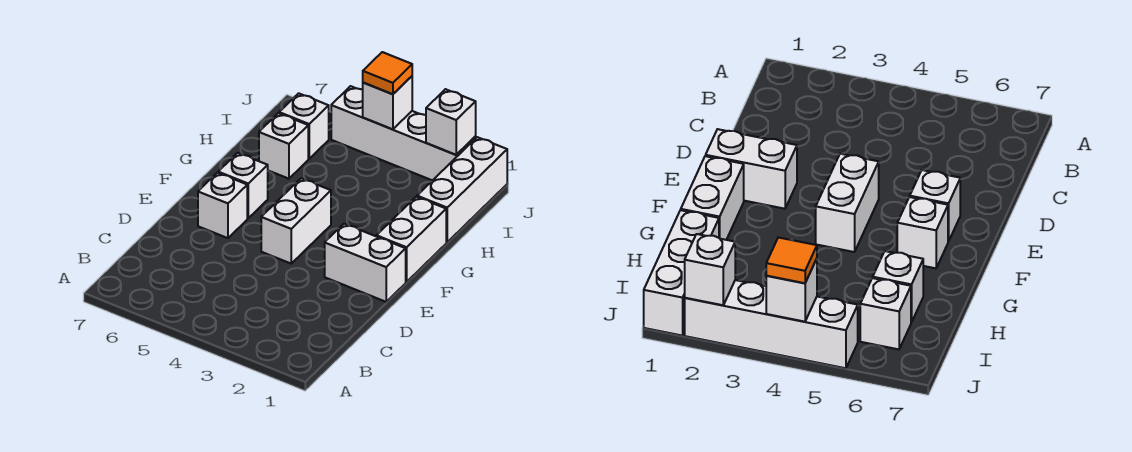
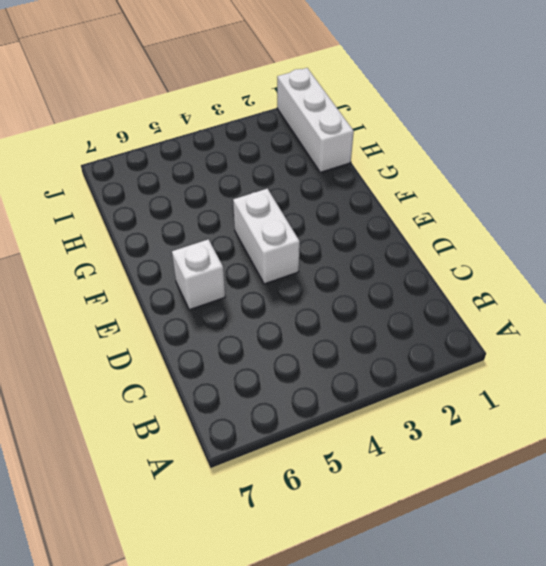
none -> white 1x2 brick [325,224,406,302]
none -> white 1x2 brick [376,197,446,282]
none -> white 1x1 brick [218,153,268,218]

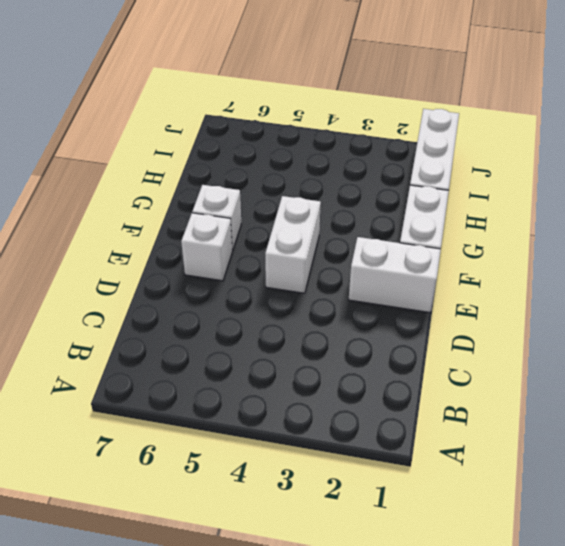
none -> white 1x1 brick [259,113,308,179]
none -> white 1x1 brick [279,93,329,159]
none -> white 1x4 brick [331,86,476,181]

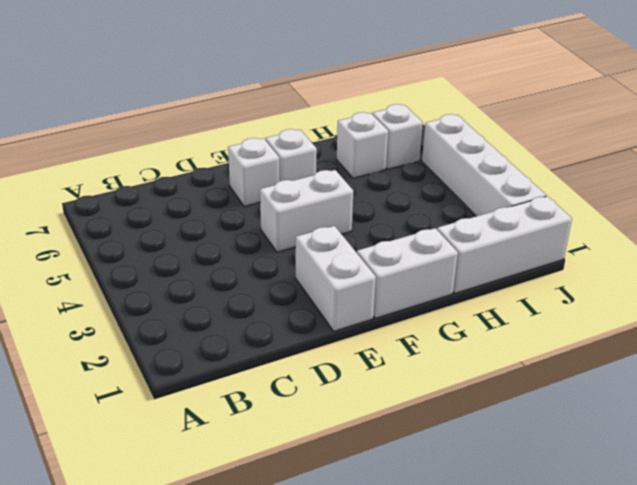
none -> white 1x1 brick [426,89,476,155]
none -> white 1x1 brick [363,76,412,129]
none -> orange 1x1 tile [363,52,412,94]

